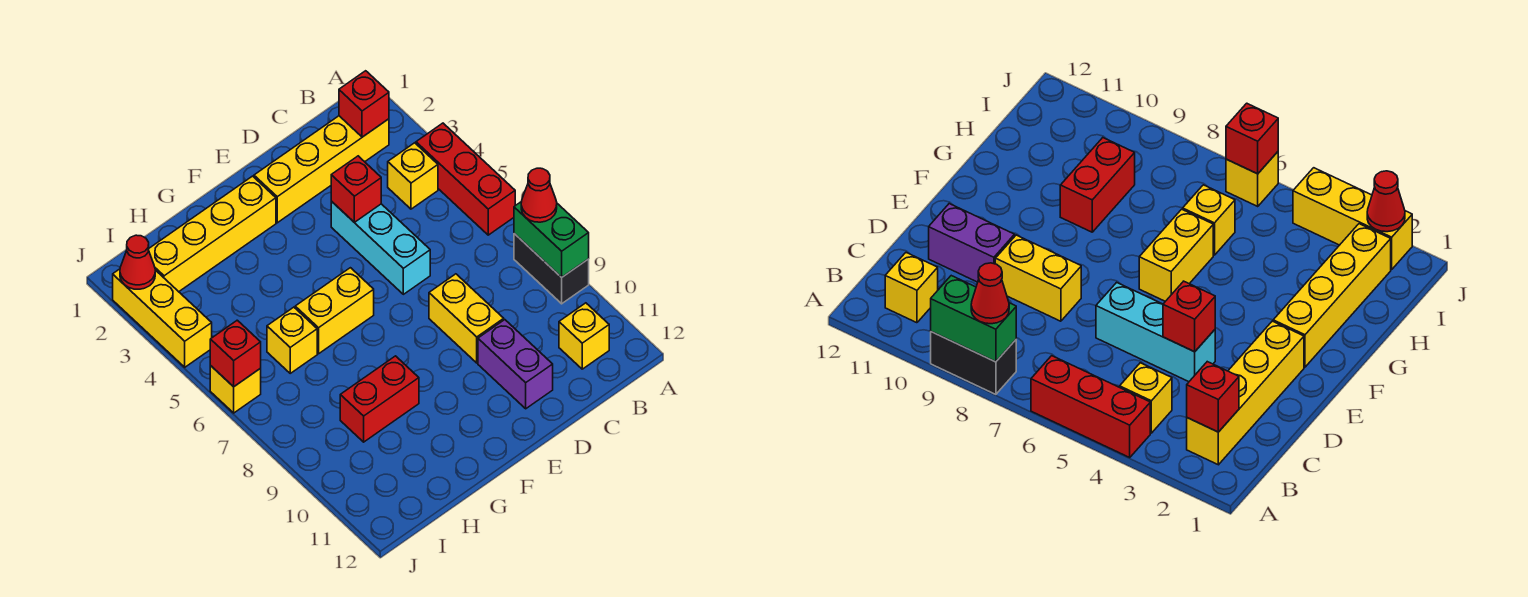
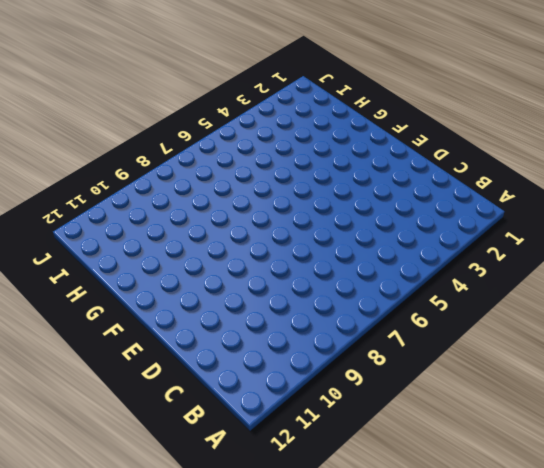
none -> red 1x3 brick [416,123,515,235]
none -> black 1x2 brick [514,234,589,304]
none -> yellow 1x4 brick [254,116,389,223]

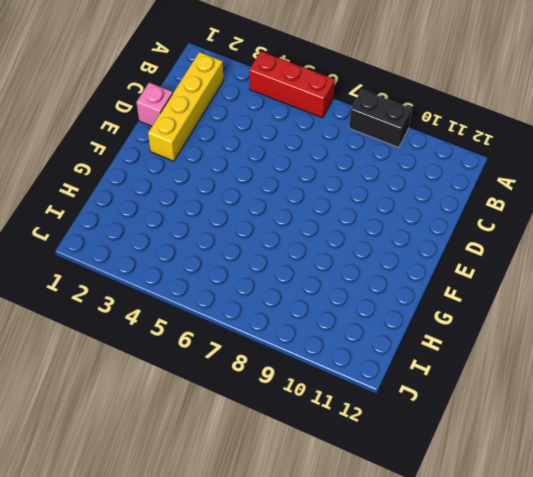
pink 1x1 brick [136,83,173,126] -> none
none -> yellow 1x1 brick [388,143,438,209]
none -> yellow 1x1 brick [559,303,609,369]
none -> cyan 1x3 brick [331,201,430,294]

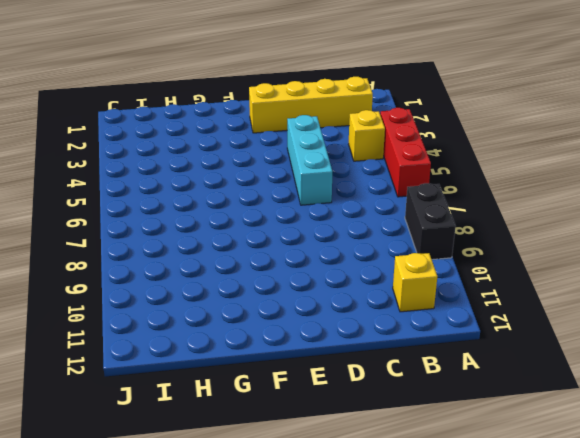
none -> yellow 1x2 brick [429,274,504,363]
none -> purple 1x2 brick [478,320,553,409]
none -> yellow 1x4 brick [149,176,276,292]

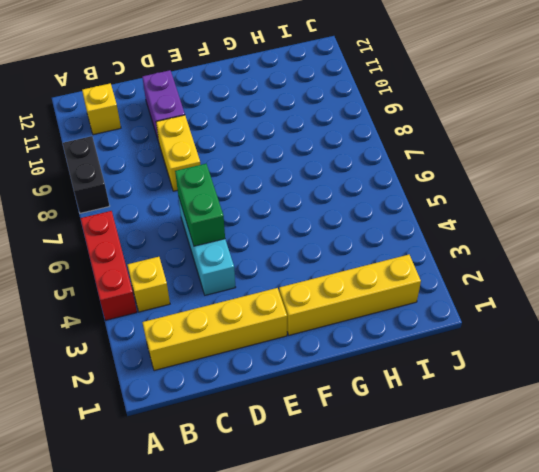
green 1x2 brick [175,164,225,246] -> green 1x2 brick moved to [514,201,589,277]
none -> yellow 1x2 brick [295,268,374,354]
none -> red 1x2 brick [340,356,419,442]
none -> yellow 1x1 brick [267,307,317,373]

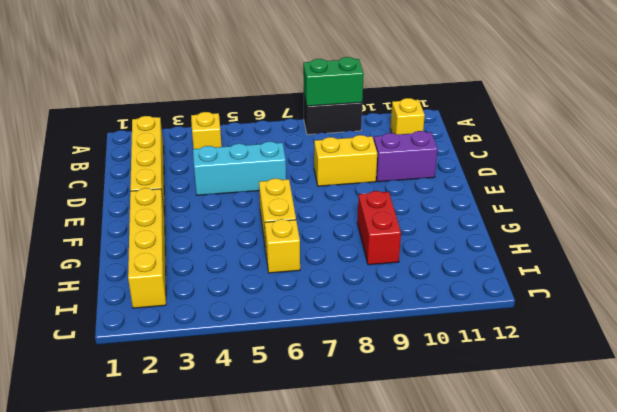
none -> red 1x3 brick [416,123,515,235]
none -> yellow 1x3 brick [113,269,212,367]
none -> yellow 1x1 brick [210,365,261,413]

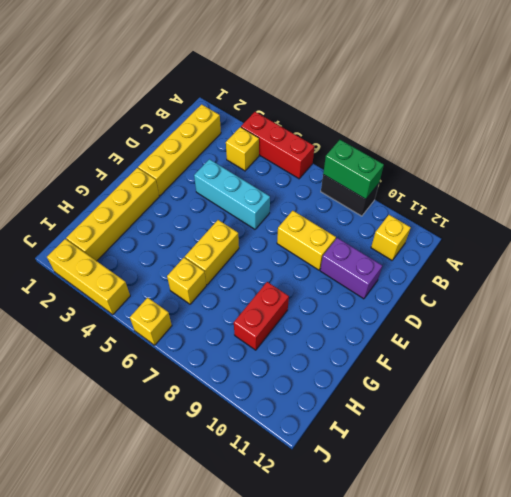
none -> red 1x1 brick [339,71,389,137]
none -> red 1x1 brick [331,156,381,223]
none -> red 1x1 cone [120,235,155,289]

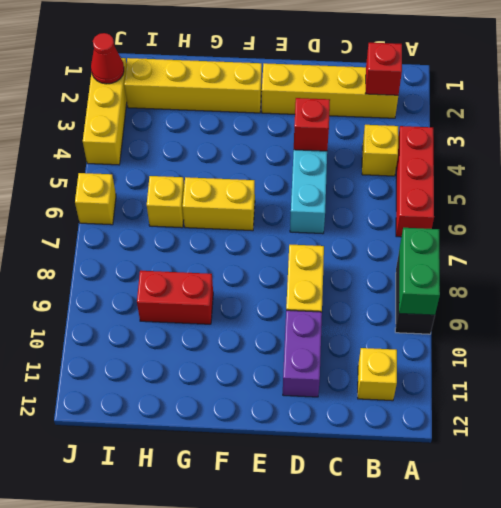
none -> red 1x1 brick [210,320,261,387]
none -> red 1x1 cone [521,168,557,222]

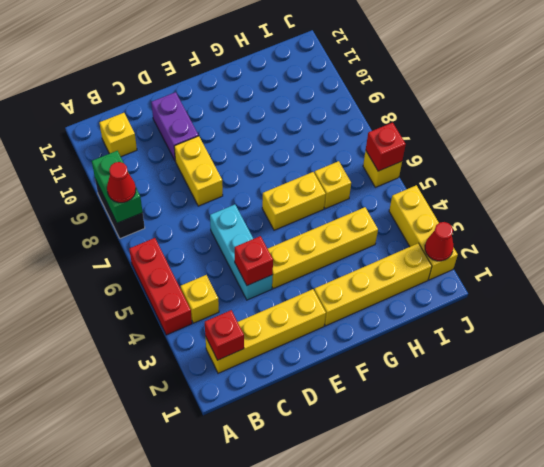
yellow 1x4 brick [268,207,378,289] -> none
none -> red 1x2 brick [340,356,419,442]

